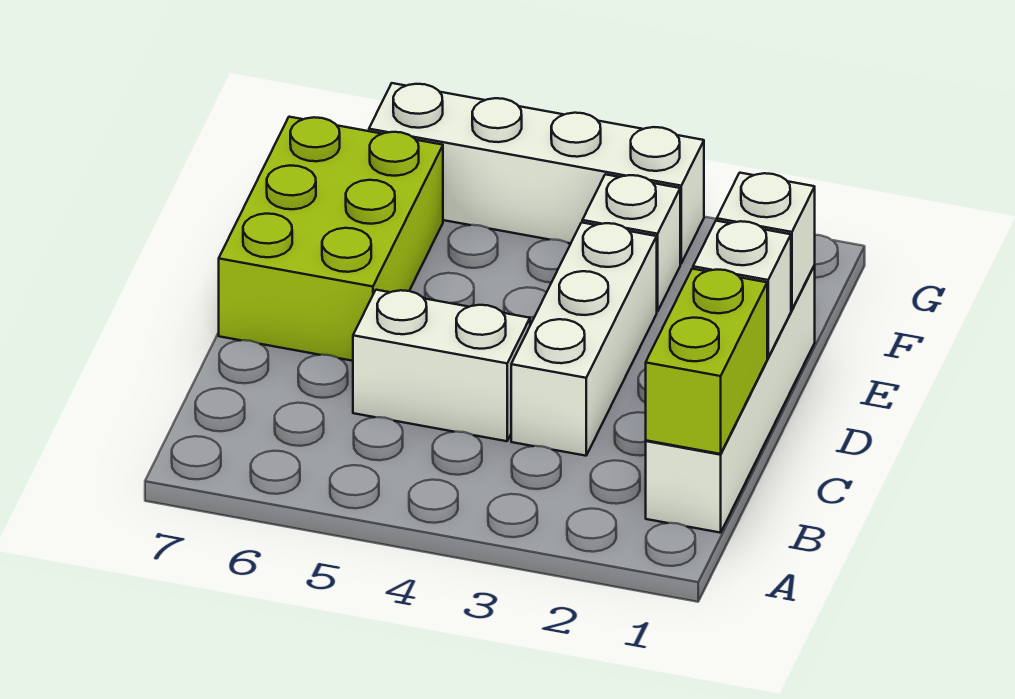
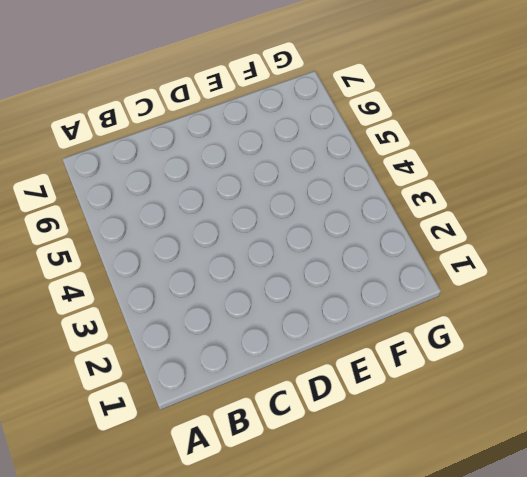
none -> white 1x4 brick [646,266,815,533]
none -> white 1x3 brick [511,222,657,456]

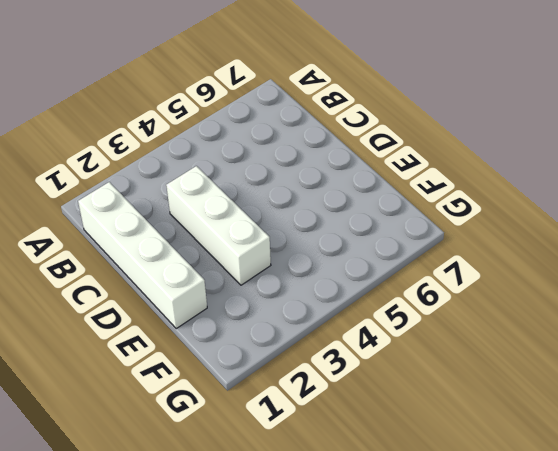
none -> white 1x2 brick [353,290,530,441]
none -> lime 2x3 brick [219,117,443,361]

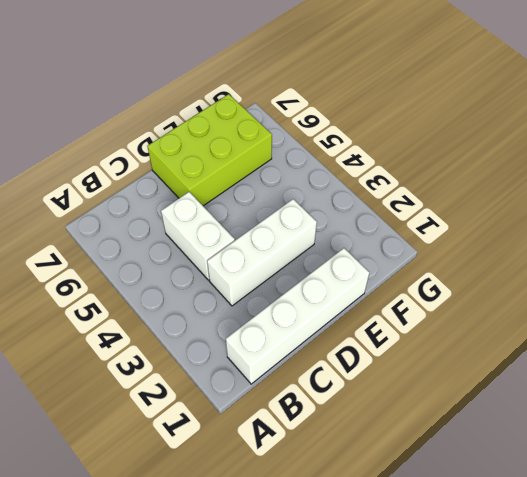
none -> white 1x1 brick [582,174,680,312]
none -> white 1x4 brick [369,83,704,263]

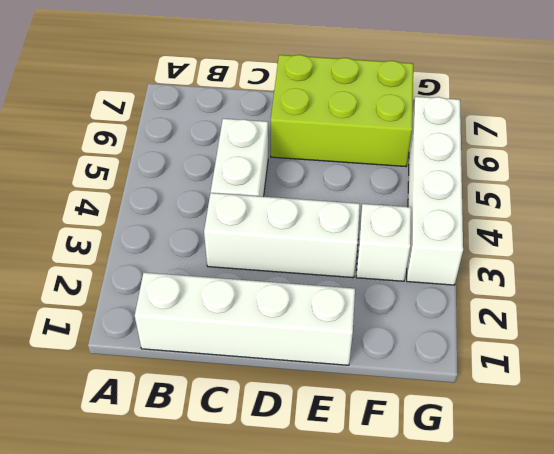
none -> lime 1x2 brick [646,269,767,454]
none -> white 1x1 brick [693,221,791,358]

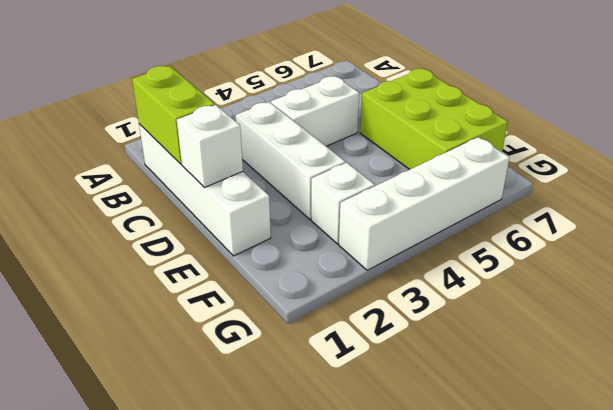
none -> white 1x1 brick [717,173,815,310]

